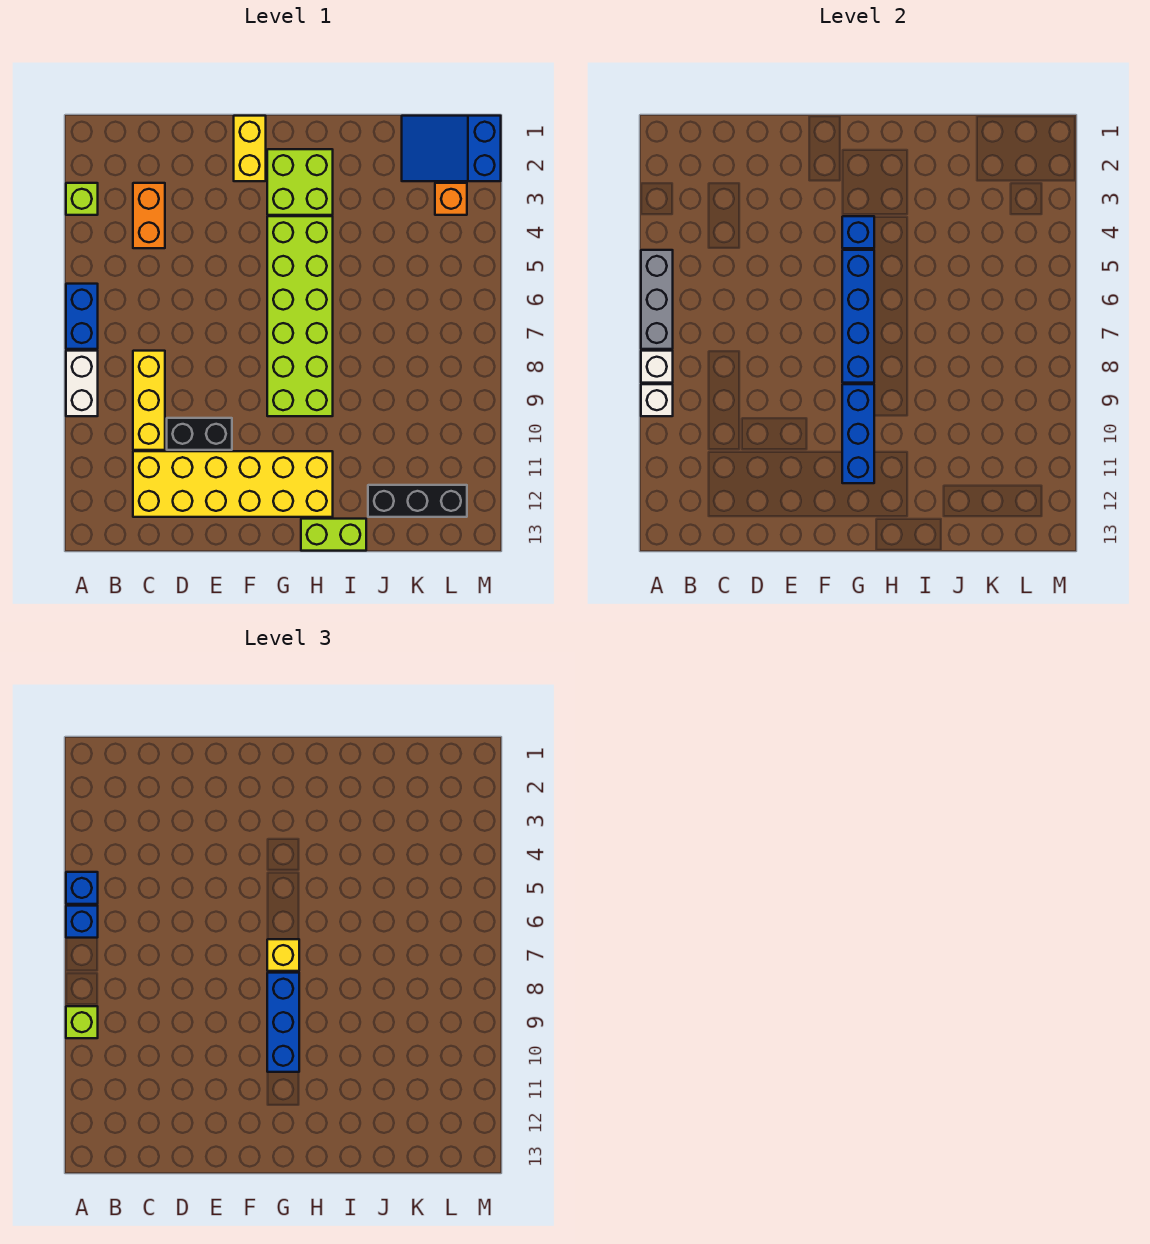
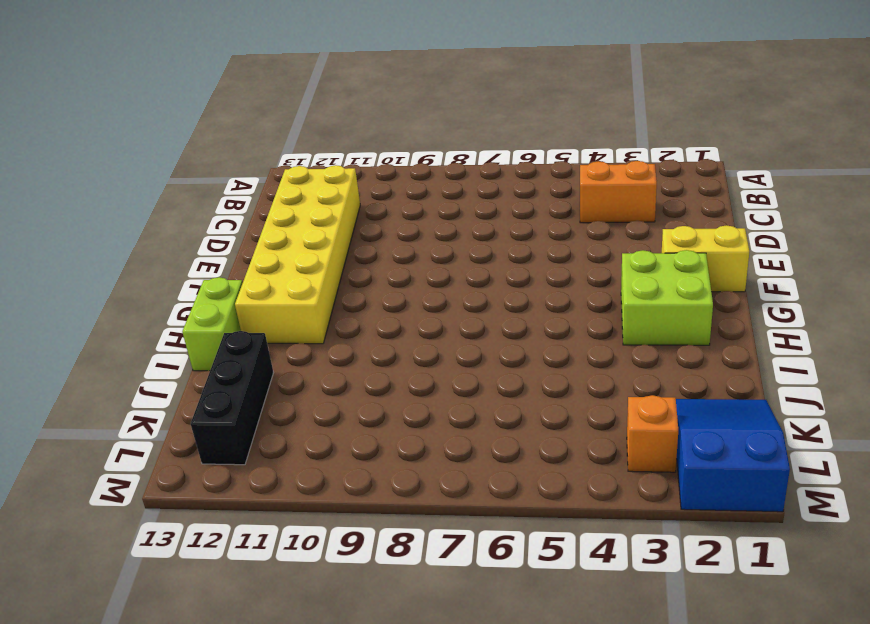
none -> lime 1x1 brick [66,183,98,215]
none -> blue 1x2 brick [66,284,98,349]
none -> white 1x2 brick [66,351,98,416]

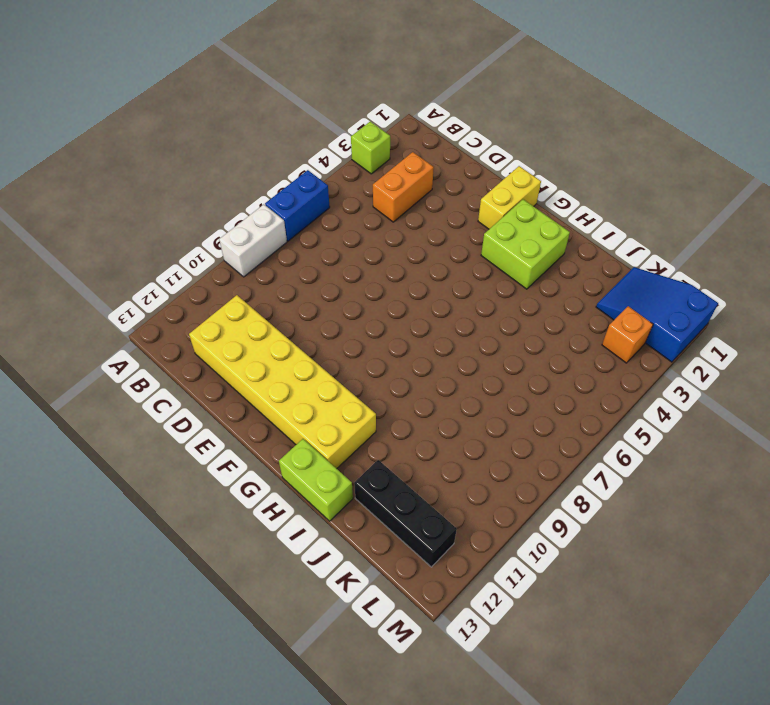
none -> yellow 1x3 brick [133,351,165,450]
none -> black 1x2 brick [167,418,232,450]
none -> lime 2x6 brick [267,216,333,416]

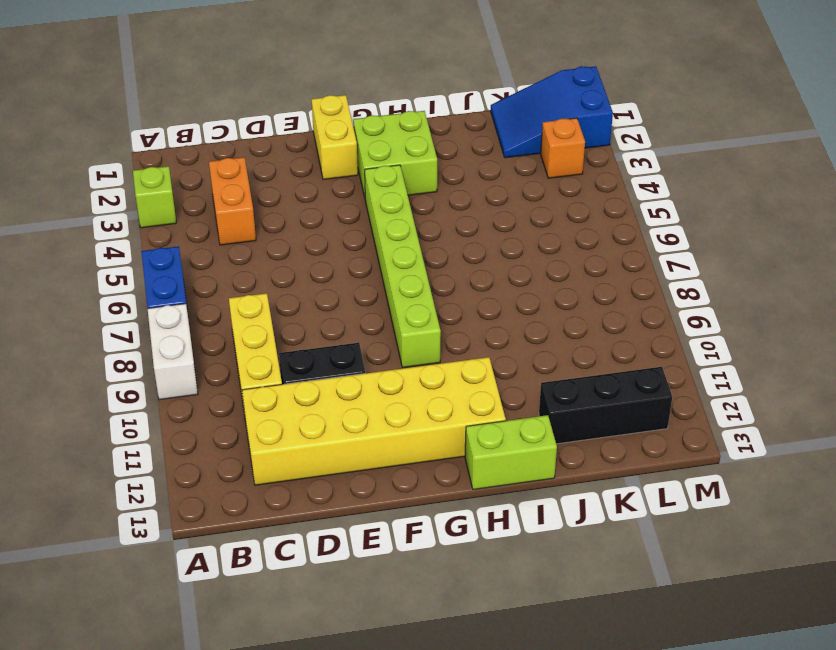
lime 1x6 brick [365,165,441,368] -> lime 2x6 brick [267,216,333,416]
none -> grey 1x3 brick [641,250,673,349]
none -> white 1x1 brick [641,351,673,383]
none -> white 1x1 brick [641,384,673,416]

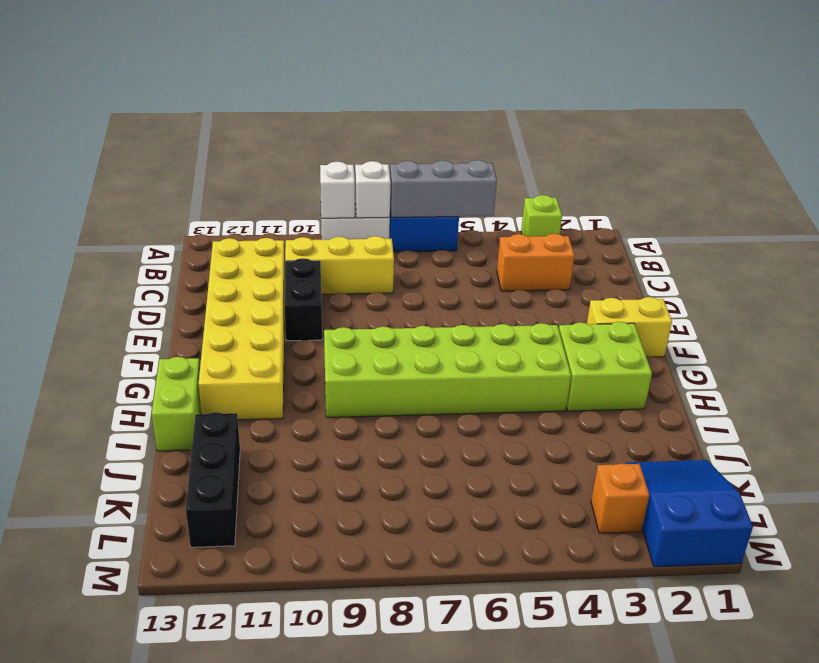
none -> blue 1x1 brick [842,216,874,248]
none -> blue 1x4 brick [842,250,874,383]
none -> blue 1x3 brick [842,384,874,483]

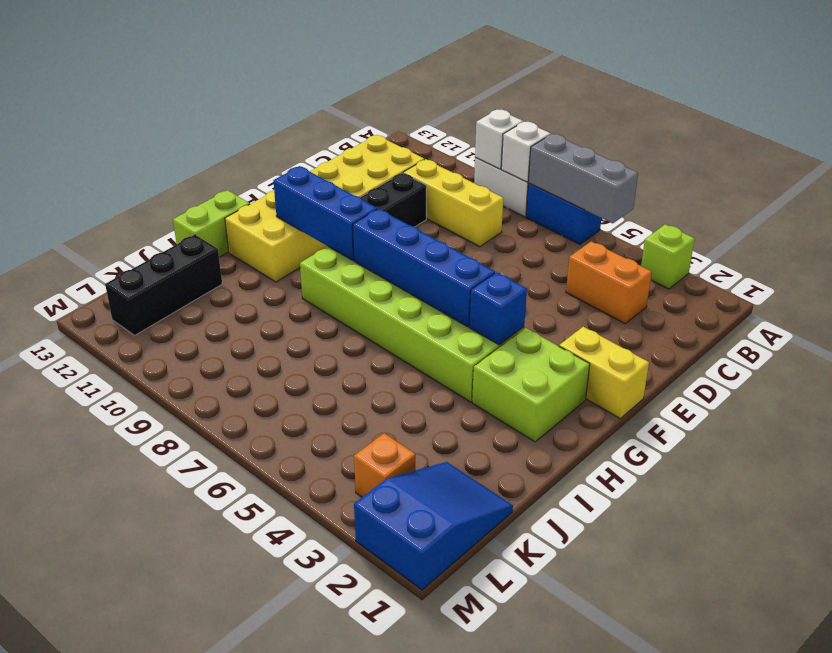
none -> blue 1x1 brick [66,872,98,904]
none -> blue 1x1 brick [66,906,98,938]
none -> lime 1x1 brick [66,1006,98,1038]

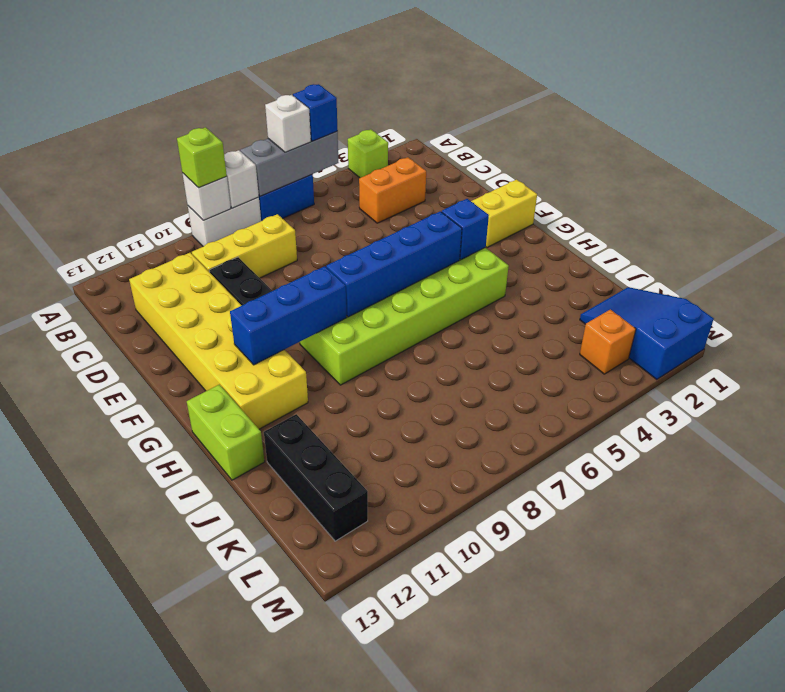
white 1x1 brick [265,95,311,152] -> blue 1x1 brick [66,906,98,938]
none -> lime 2x2 brick [267,149,333,215]
none -> yellow 1x1 brick [267,939,299,971]
none -> blue 1x3 brick [267,973,299,1072]

